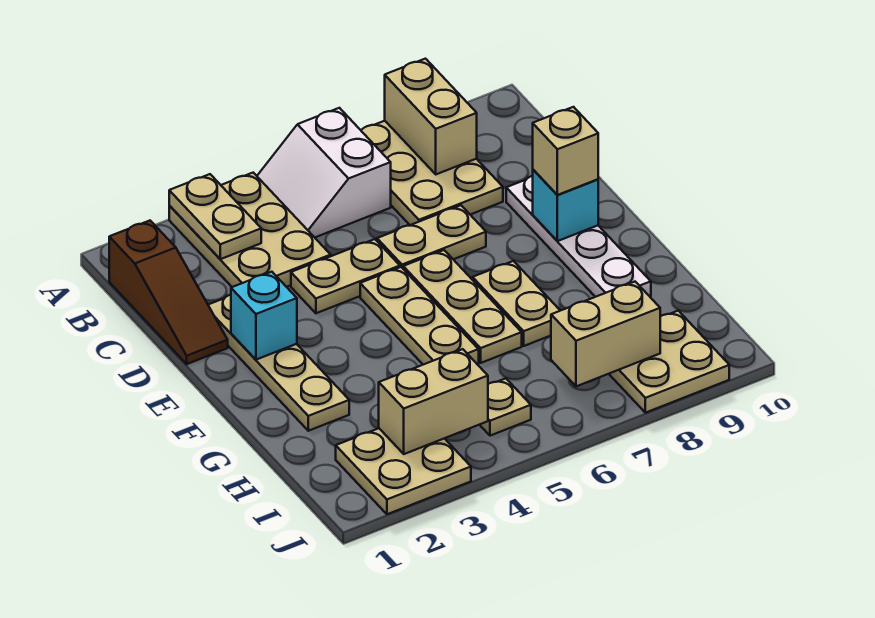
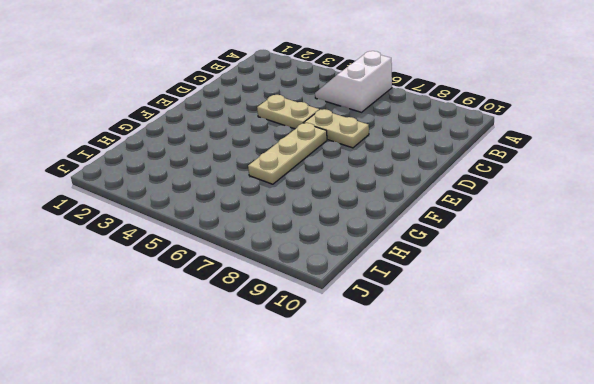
none -> tan 2x3 plate [169,173,331,287]
none -> tan 2x3 plate [361,121,503,225]
none -> brown 1x3 slope [109,221,228,364]

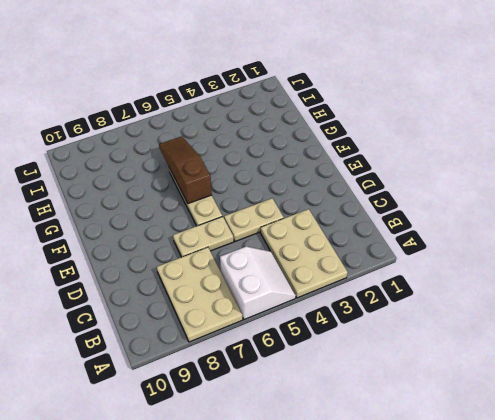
brown 1x3 slope [159,136,212,204] -> brown 1x3 slope moved to [109,221,228,364]
none -> tan 1x4 plate [208,294,349,431]
none -> white 1x4 plate [506,176,651,297]
none -> tan 1x3 plate [360,267,479,365]

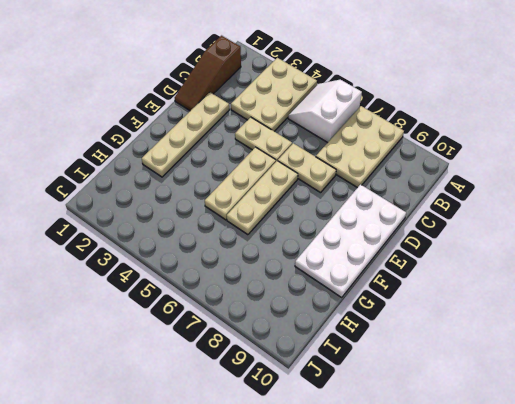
white 2x4 plate [295,185,406,297] -> white 1x4 plate [506,176,651,297]
none -> tan 1x2 plate [473,261,560,346]
none -> tan 2x2 plate [336,428,471,514]
none -> tan 1x1 plate [480,378,531,436]

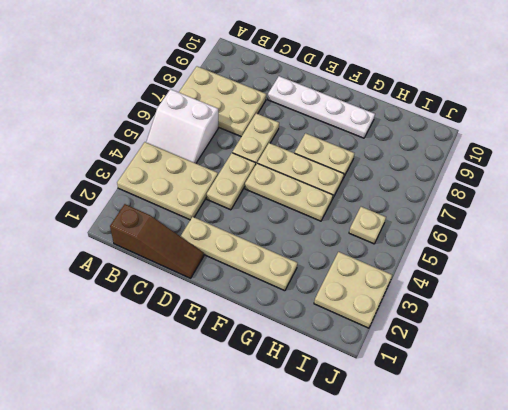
none -> tan 2x2 plate [609,311,729,413]
none -> tan 1x2 plate [169,174,261,259]
none -> tan 1x2 brick [385,59,477,174]

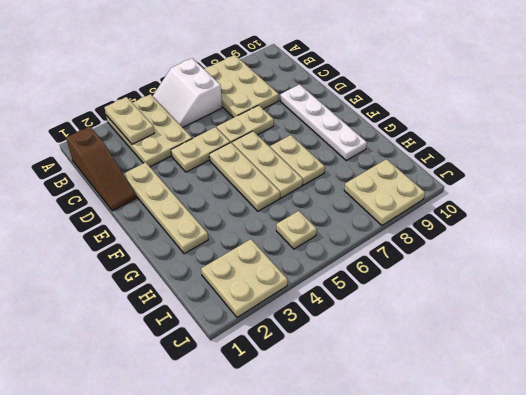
none -> tan 1x2 brick [385,59,477,174]
none -> cyan 1x1 brick [231,272,297,360]
none -> cyan 1x1 brick [533,170,598,241]

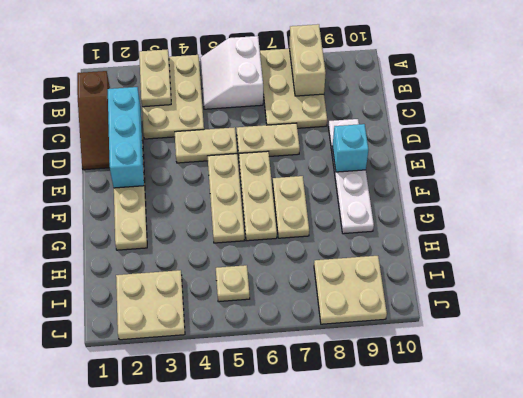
cyan 1x3 brick [108,87,144,188] -> cyan 1x1 brick [231,272,297,360]
none -> tan 1x2 brick [379,349,488,454]
none -> tan 1x2 brick [551,282,660,386]
none -> tan 1x1 brick [533,107,598,195]

